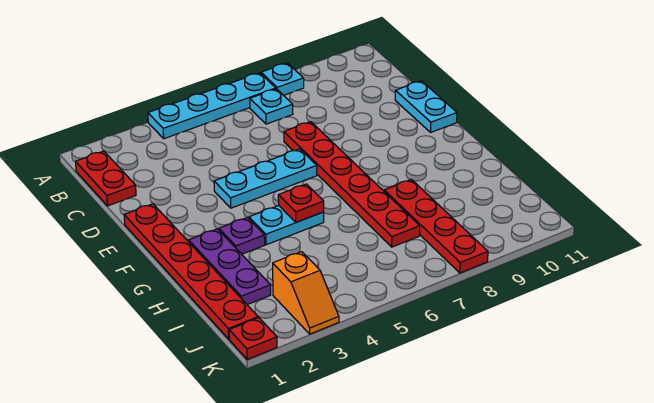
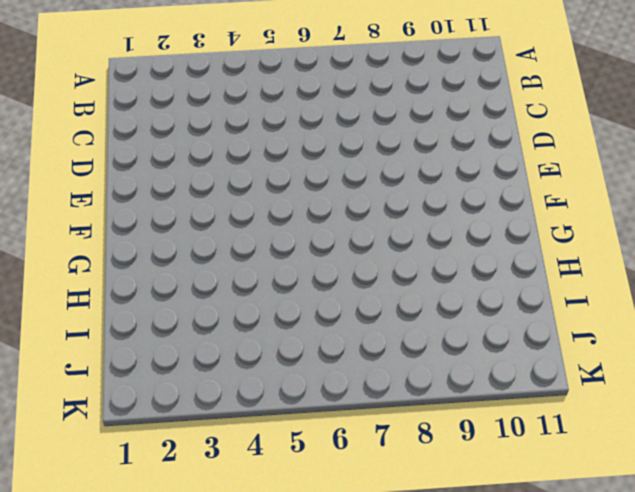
none -> cyan 1x4 plate [148,73,276,139]
none -> cyan 1x1 plate [261,63,304,95]
none -> red 1x2 plate [76,151,136,206]

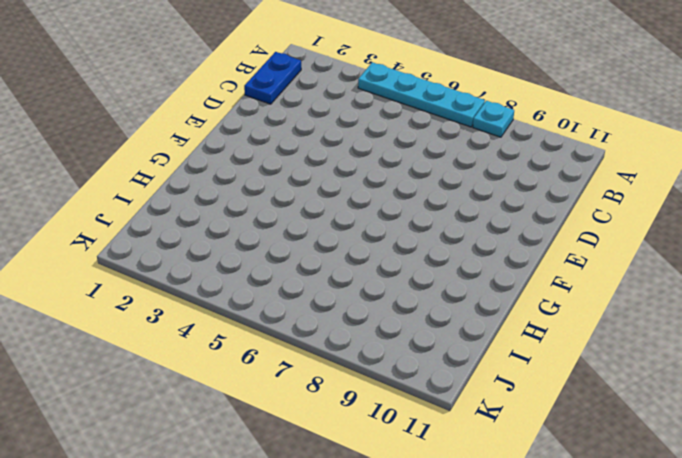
blue 1x2 plate [244,52,301,104] -> red 1x2 plate [76,151,136,206]
none -> cyan 1x1 plate [250,89,293,124]
none -> red 1x6 plate [284,122,420,247]
none -> cyan 1x2 plate [395,81,457,132]

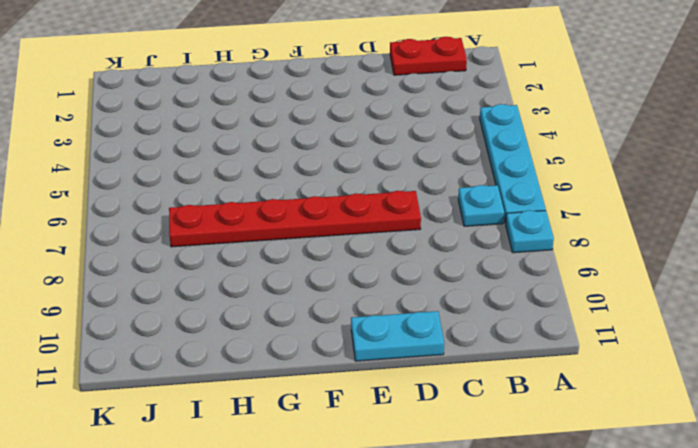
none -> red 1x6 plate [124,204,258,339]
none -> cyan 1x3 plate [214,149,317,208]
none -> purple 1x3 plate [189,229,271,305]

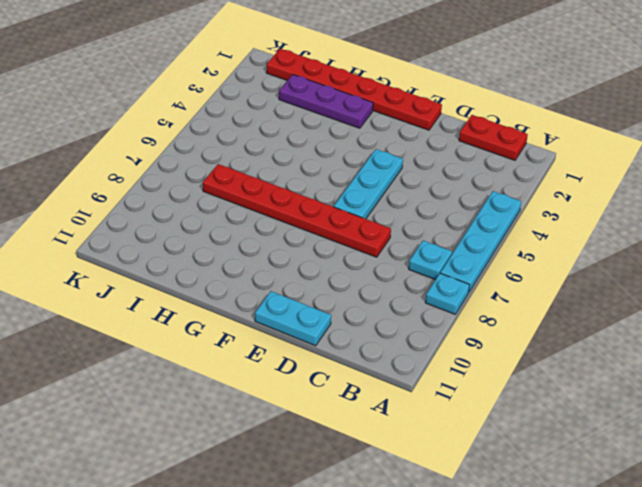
none -> purple 1x1 plate [219,217,265,254]
none -> cyan 1x2 plate [249,206,324,245]
none -> red 1x4 plate [384,179,488,273]

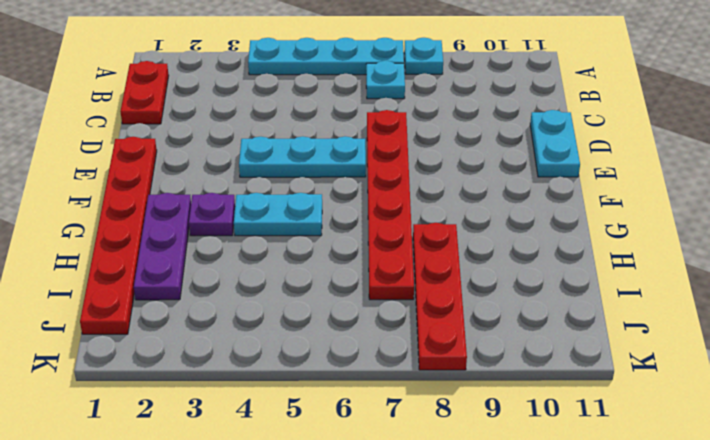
none -> orange 1x2 slope [273,252,339,334]
none -> red 1x1 plate [229,318,277,359]
none -> red 1x1 plate [278,184,324,222]

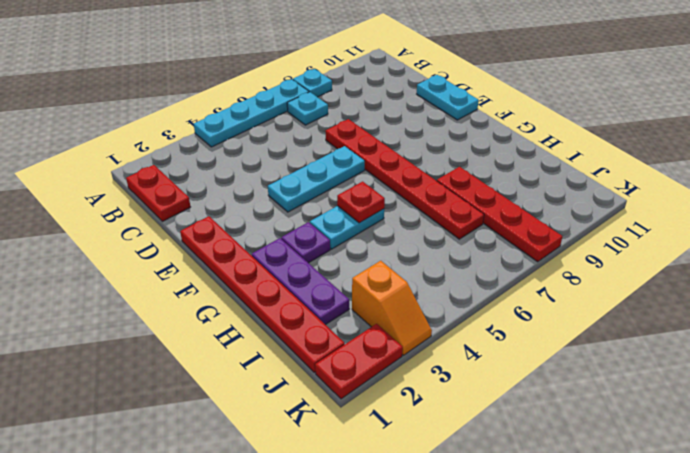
red 1x2 plate [315,324,403,399] -> red 1x1 plate [229,318,277,359]

